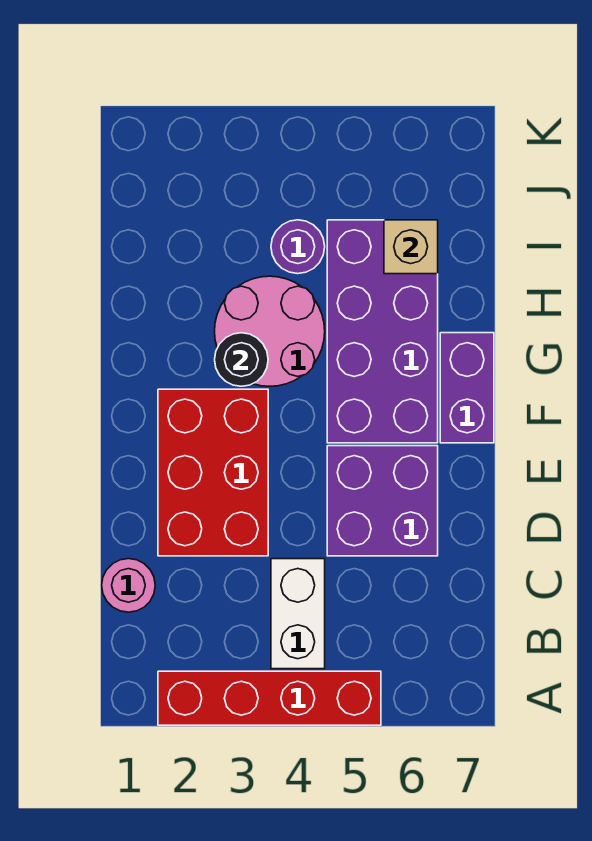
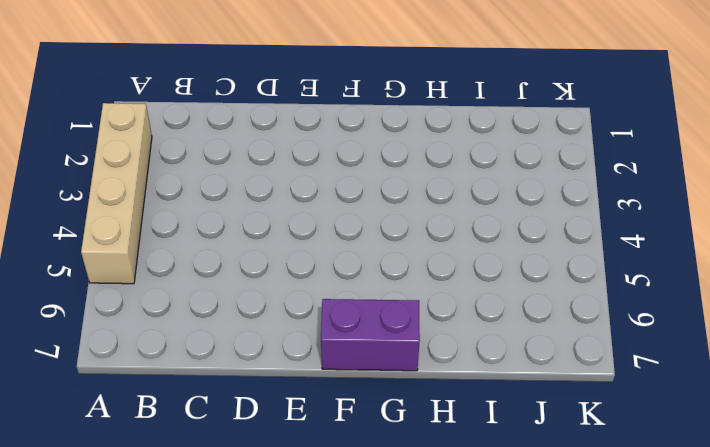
tan 1x4 brick [81,103,152,284] -> red 1x4 brick [158,671,381,725]
none -> white 1x2 brick [271,559,325,669]
none -> pink 1x1 round brick [102,559,155,612]

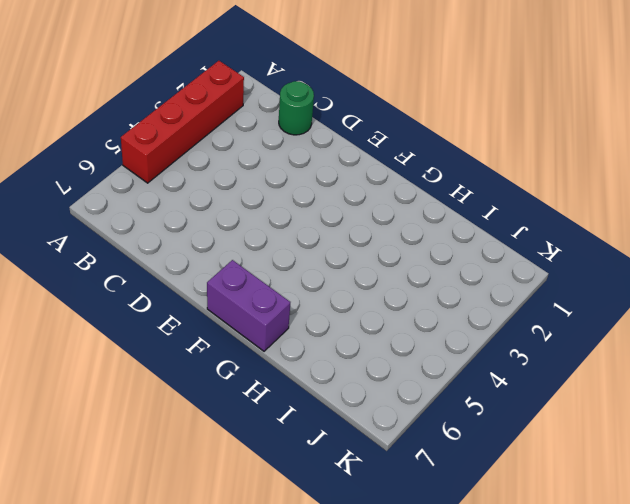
green 1x1 round brick [279,81,314,135] -> pink 1x1 round brick [102,559,155,612]
none -> white 1x2 brick [271,559,325,669]
none -> red 2x3 brick [158,389,268,556]

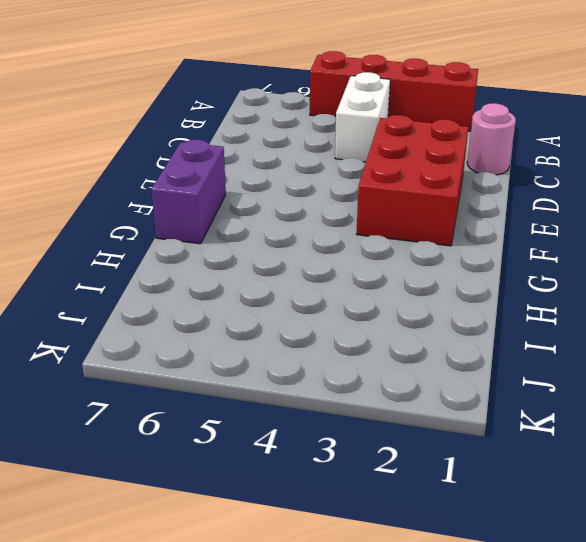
none -> purple 2x2 brick [327,446,438,556]
none -> purple 2x4 brick [327,220,438,443]

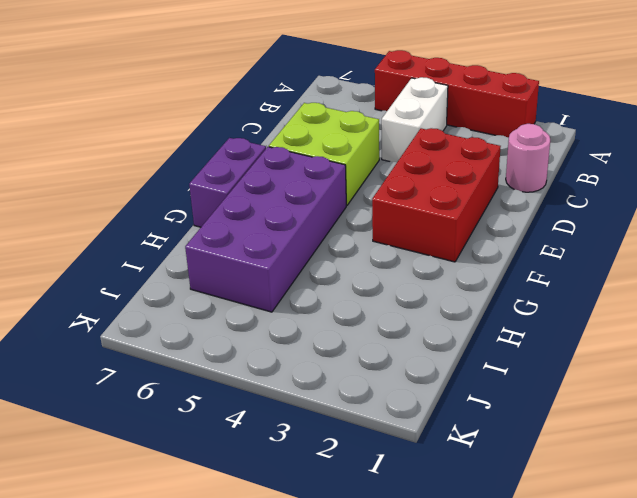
lime 2x2 brick [269,103,379,205] -> purple 2x2 brick [327,446,438,556]
none -> pink 2x2 round brick [215,276,325,386]
none -> purple 1x1 round brick [271,220,325,274]

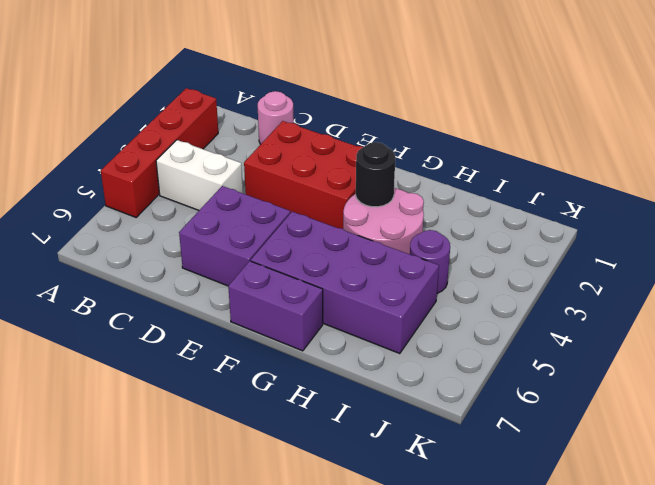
none -> tan 1x1 brick [384,220,438,274]

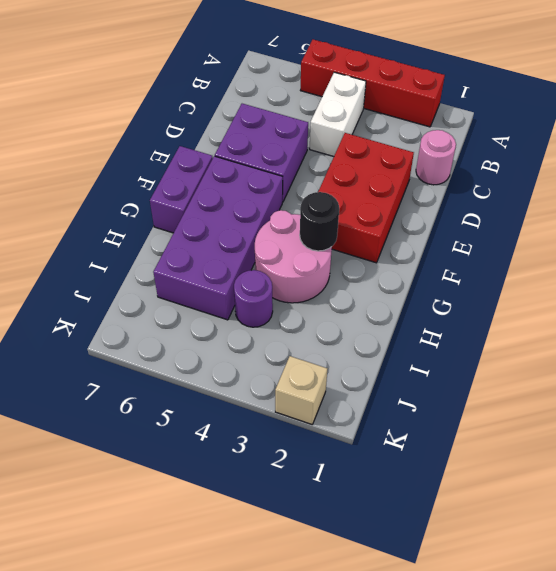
tan 1x1 brick [275,356,327,424] -> tan 1x1 brick moved to [384,220,438,274]

